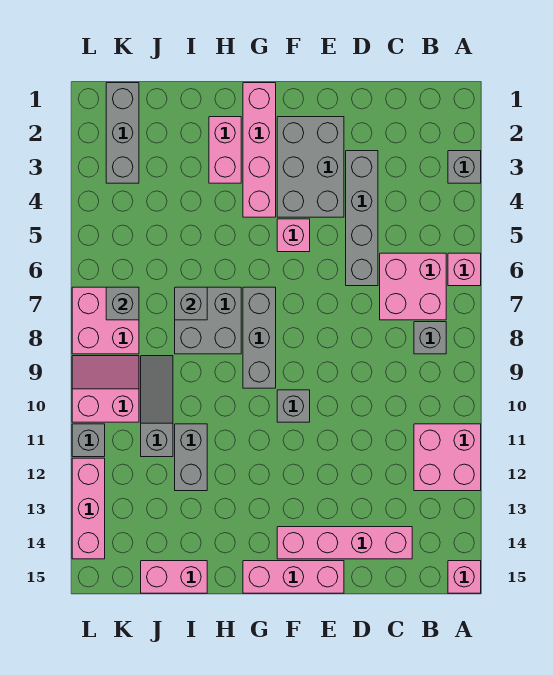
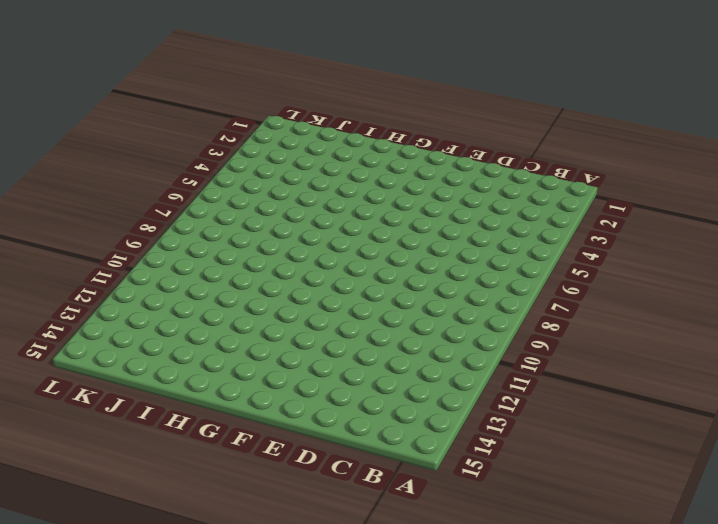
none -> grey 1x1 brick [448,151,481,183]
none -> pink 1x1 brick [448,253,481,286]
none -> pink 2x2 brick [414,424,481,491]

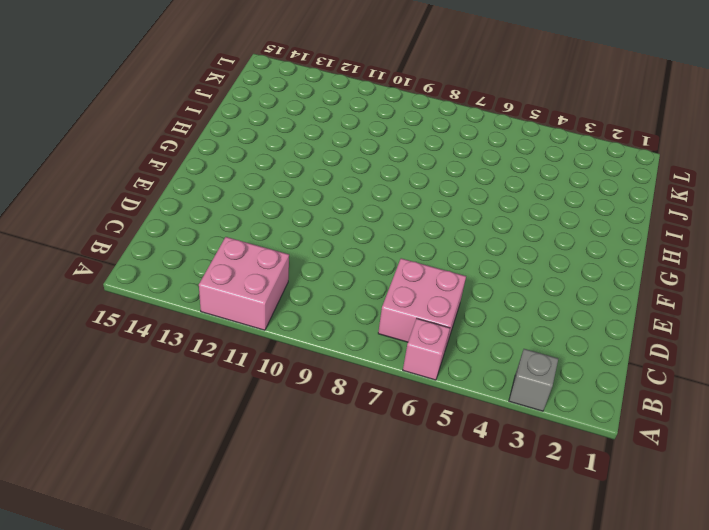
none -> pink 1x1 brick [448,561,481,593]
none -> grey 1x1 brick [414,322,446,354]
none -> pink 1x4 brick [277,527,412,559]

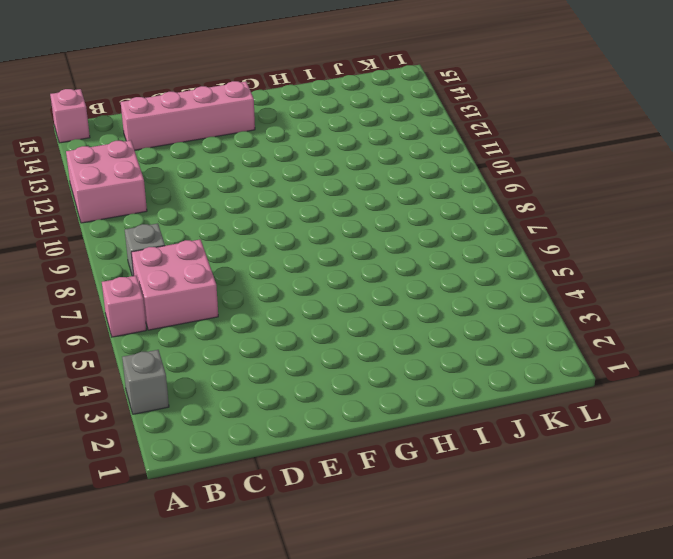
none -> grey 1x4 brick [346,151,378,286]
none -> grey 2x3 brick [277,117,344,217]
none -> pink 1x3 brick [243,561,344,593]

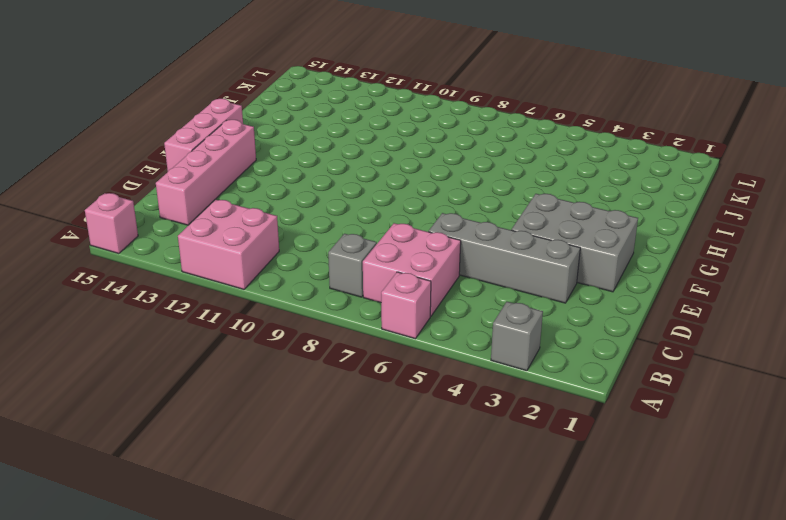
none -> pink 1x1 brick [277,219,310,252]
none -> grey 1x1 brick [277,390,310,422]
none -> pink 1x4 brick [243,83,276,217]

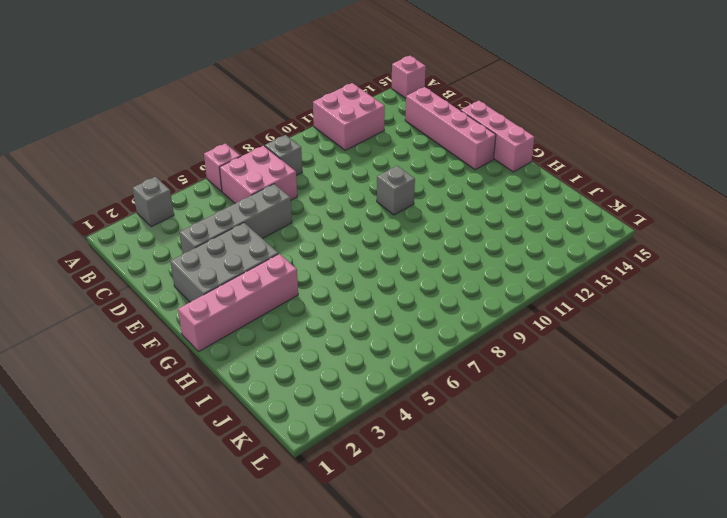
none -> pink 1x1 brick [277,219,310,252]
none -> grey 1x3 brick [243,287,276,388]
none -> pink 1x2 brick [209,117,241,183]

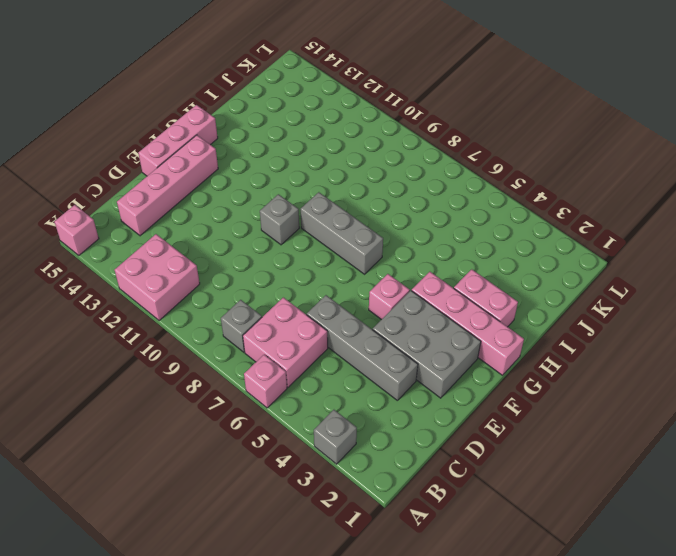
none -> grey 2x2 brick [175,287,241,354]
none -> grey 1x2 brick [175,424,207,491]
none -> pink 1x2 brick [141,561,207,593]

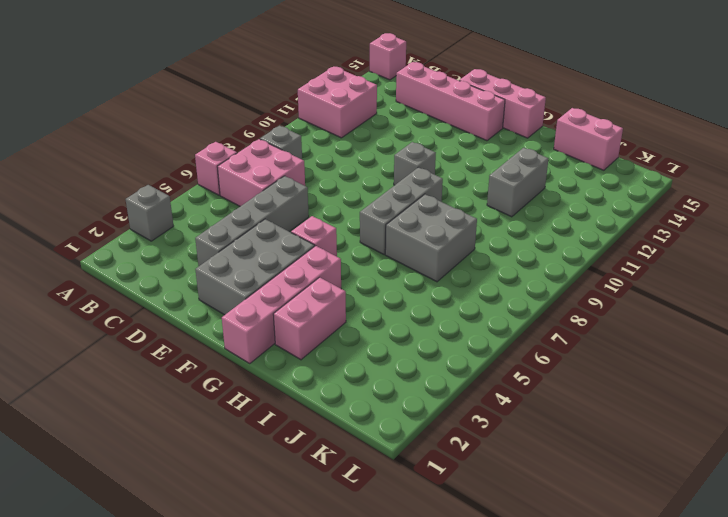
none -> grey 1x3 slope [141,356,173,457]
none -> grey 1x3 brick [106,83,139,183]
none -> pink 2x2 brick [72,287,139,354]

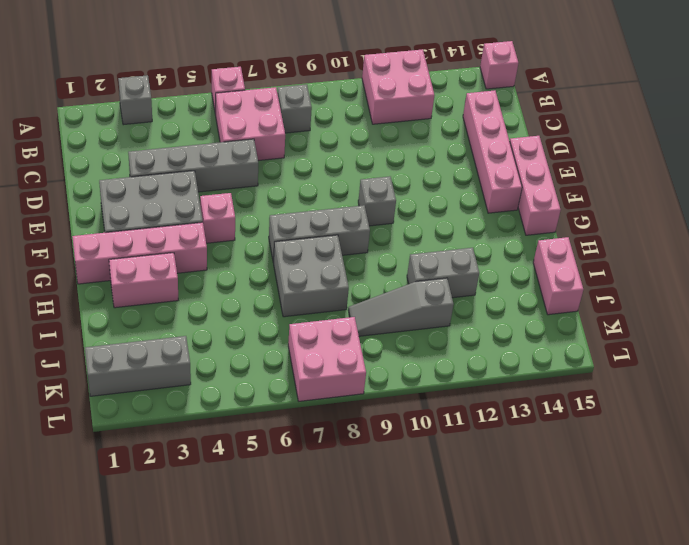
none -> pink 2x2 slope [72,356,139,422]
none -> grey 1x1 brick [72,424,105,457]
none -> pink 1x3 brick [72,458,105,559]

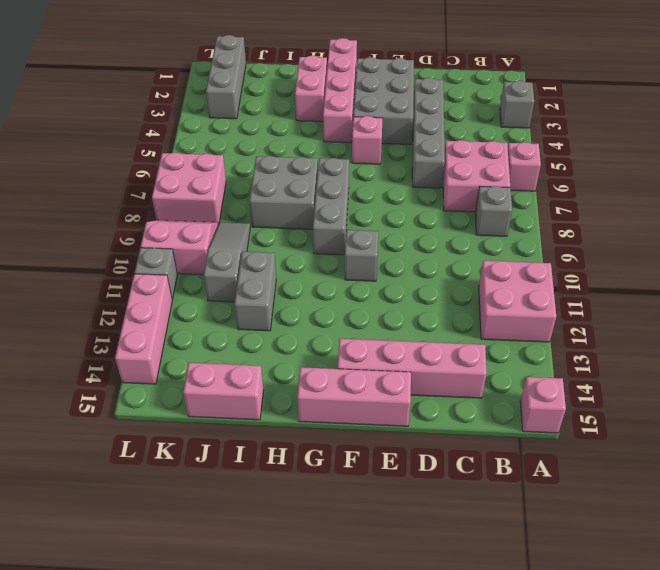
none -> grey 1x1 brick [175,287,207,320]
none -> grey 1x1 brick [106,287,139,320]

